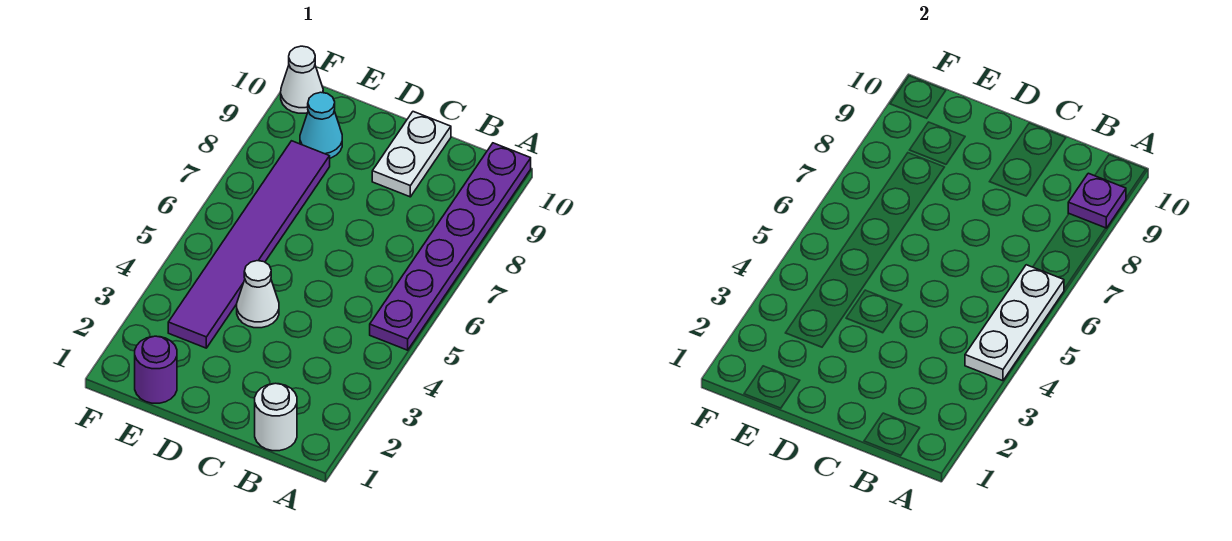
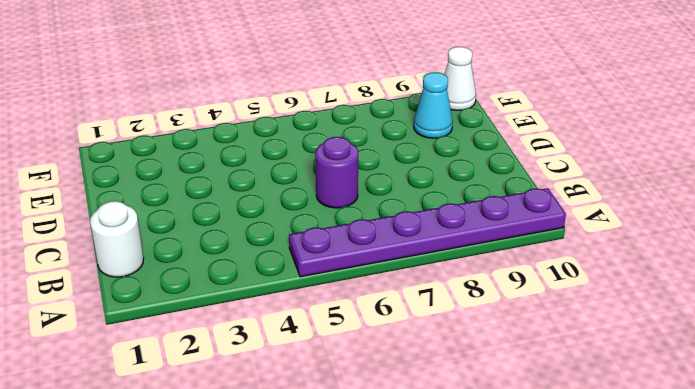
purple 1x1 round brick [315,137,358,208] -> purple 1x1 round brick moved to [135,336,177,403]
none -> white 1x2 plate [372,112,451,197]
none -> white 1x1 cone [237,261,279,328]

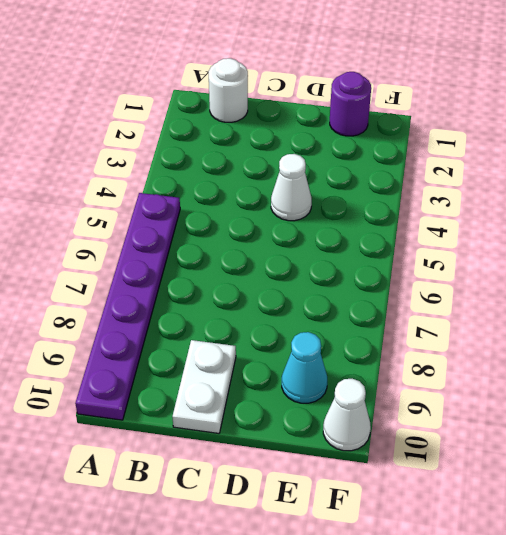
none -> purple 1x6 tile [168,141,330,348]
none -> white 1x3 plate [965,265,1064,381]

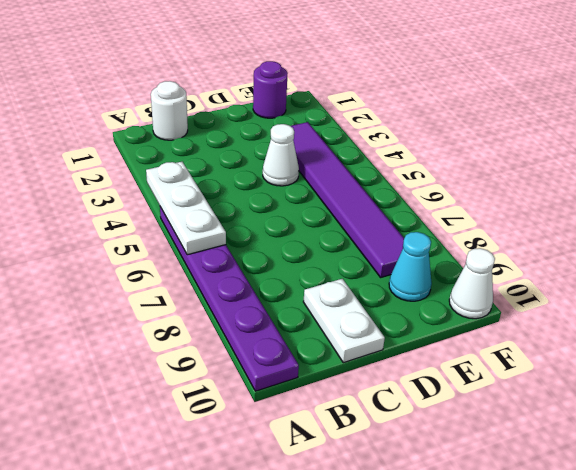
none -> purple 1x1 plate [1068,173,1126,228]

